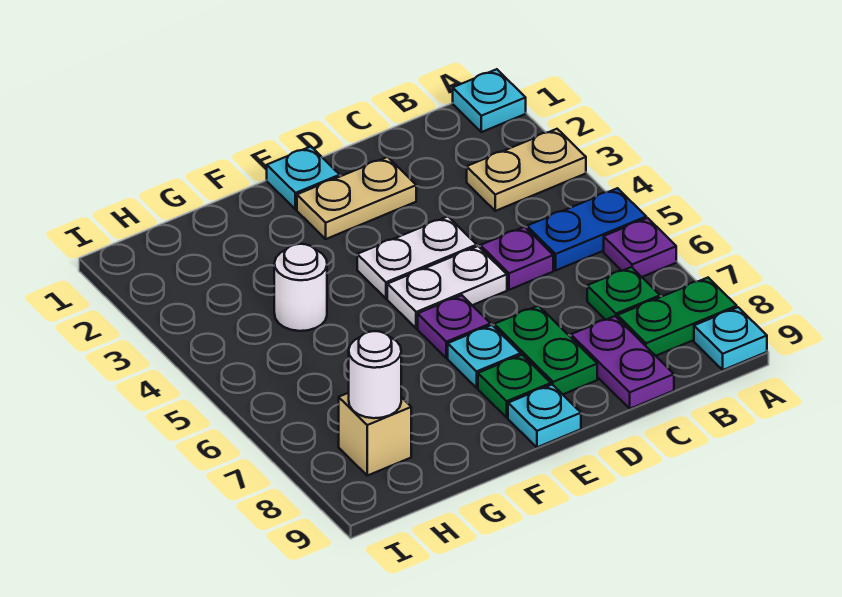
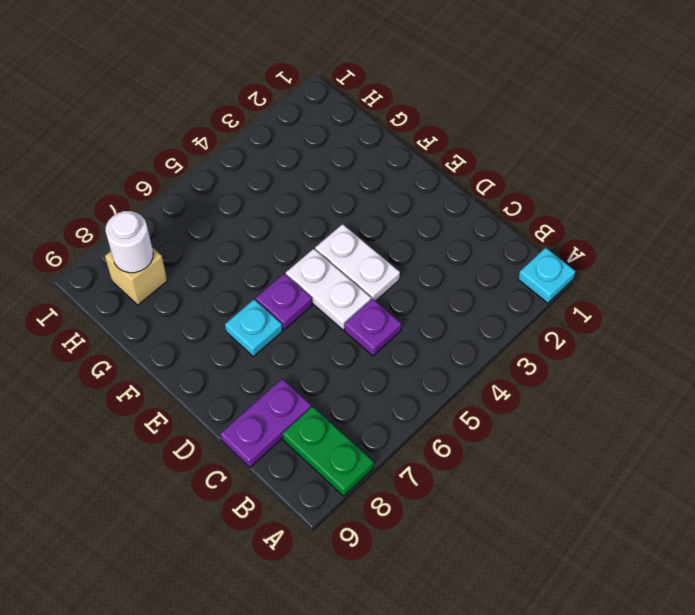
none -> tan 1x2 plate [467,129,586,211]
none -> blue 1x2 plate [527,188,646,270]
none -> purple 1x1 plate [604,218,676,277]

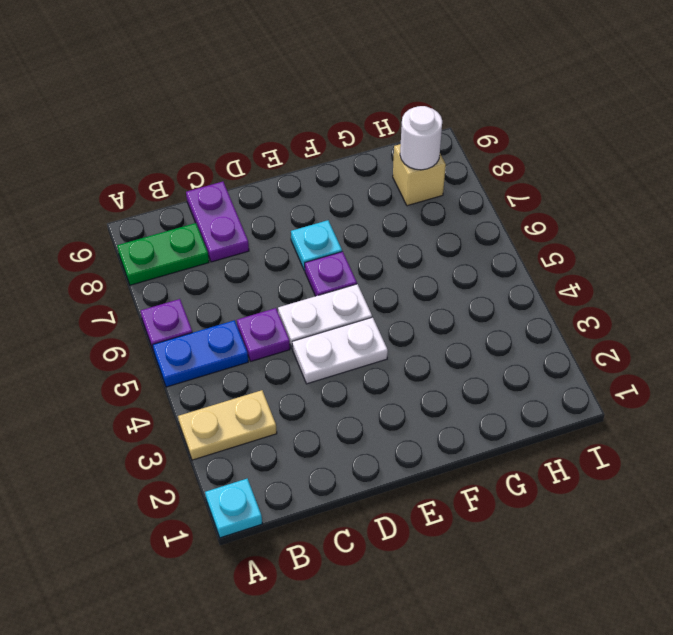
none -> cyan 1x1 plate [694,307,767,370]
none -> green 1x1 plate [587,267,660,320]
none -> tan 1x2 plate [297,157,416,239]

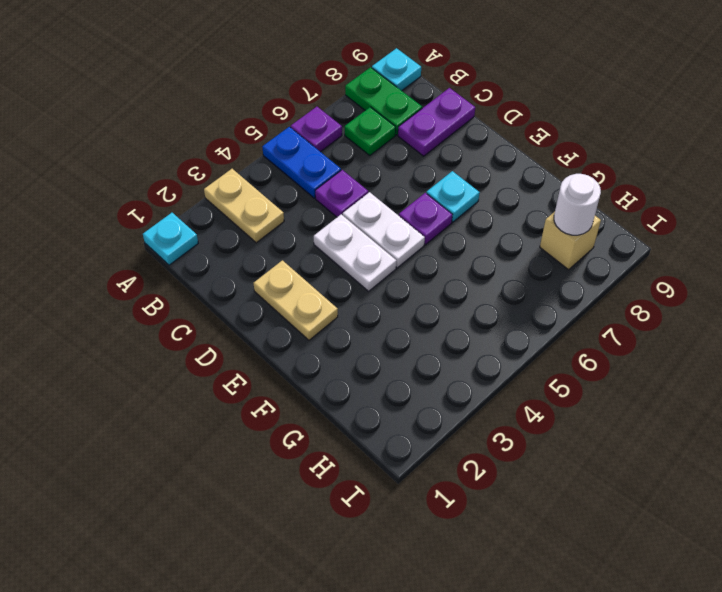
none -> green 1x2 plate [494,306,597,394]
none -> cyan 1x1 plate [267,147,340,209]
none -> green 1x1 plate [478,355,551,418]

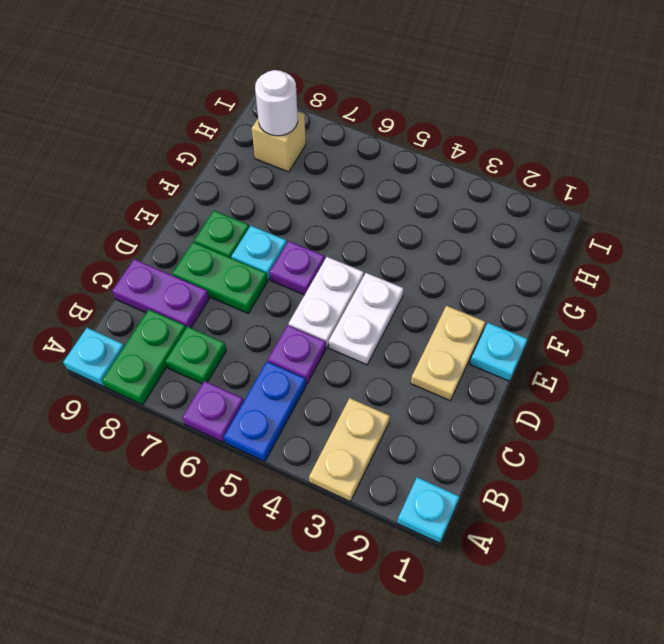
none -> cyan 1x1 plate [508,385,581,447]
none -> white 1x1 round brick [274,244,327,331]

